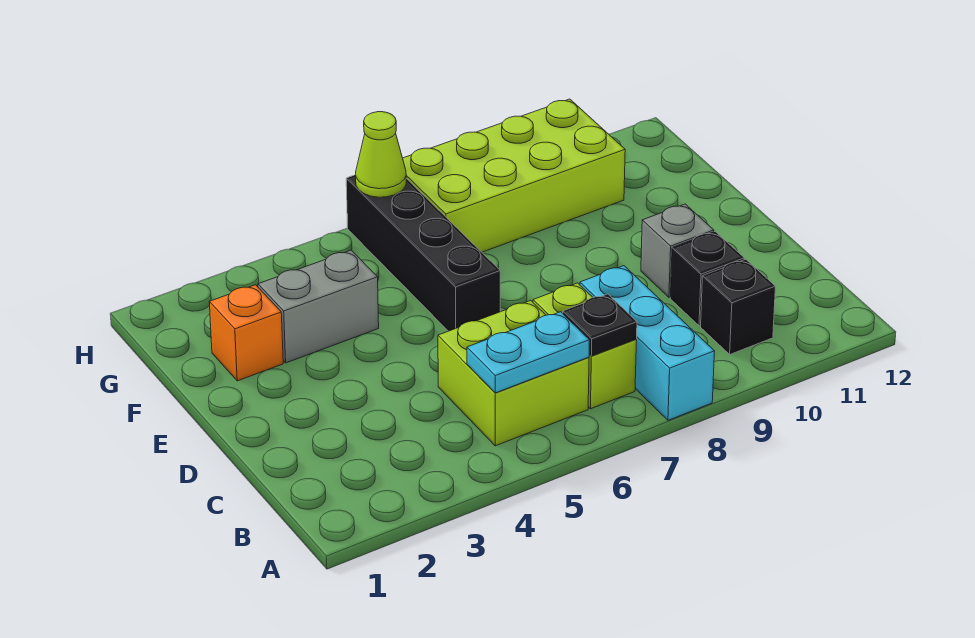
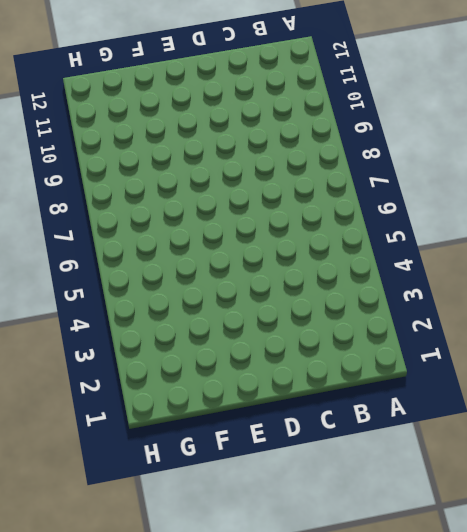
none -> cyan 1x3 brick [580,266,715,420]
none -> lime 2x2 brick [438,301,589,446]
none -> lime 1x2 brick [533,283,636,409]

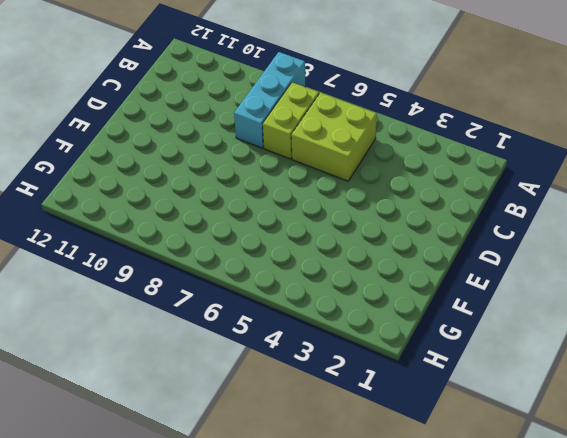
none -> black 1x1 brick [701,259,776,354]
none -> black 1x1 brick [670,231,744,326]
none -> grey 1x1 brick [641,204,714,298]

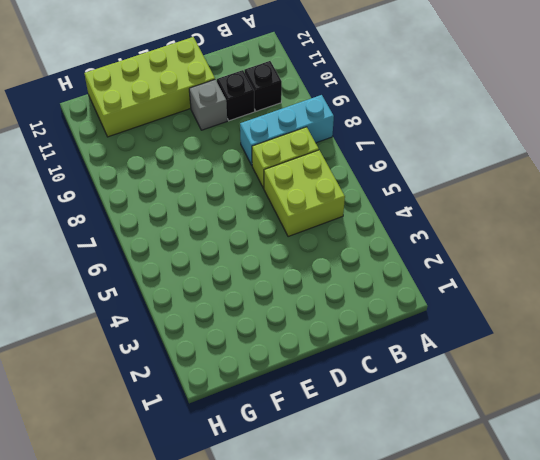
lime 2x4 brick [84,37,215,137] -> lime 2x4 brick turned to [403,99,625,252]
none -> black 1x4 brick [346,175,500,331]
none -> orange 1x1 brick [209,285,283,381]
none -> grey 1x2 brick [258,250,379,363]

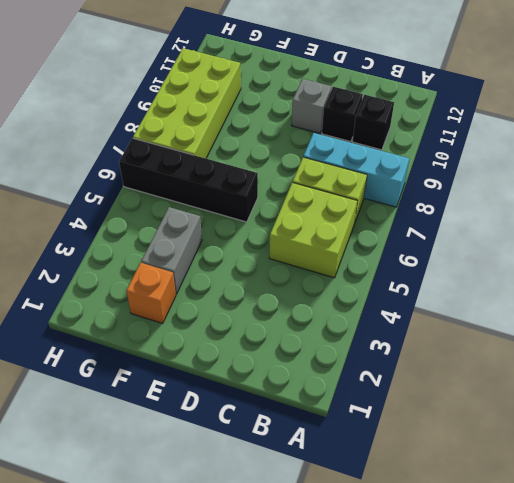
none -> cyan 1x2 plate [467,312,589,393]
none -> black 1x1 plate [563,294,637,356]
none -> lime 1x1 cone [356,112,406,197]

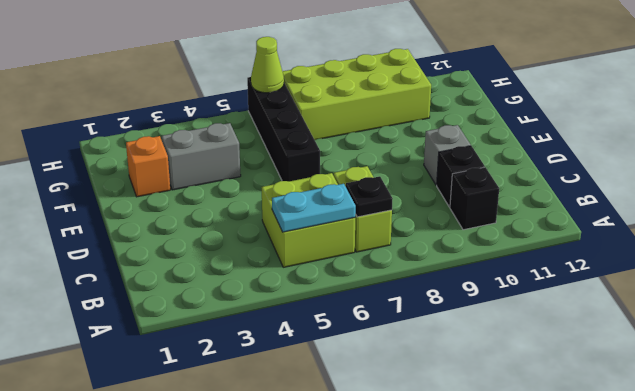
none -> cyan 1x3 brick [580,266,715,420]

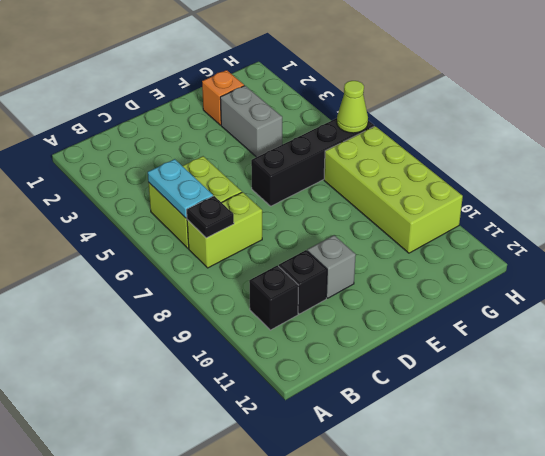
none -> cyan 1x3 brick [580,266,715,420]

